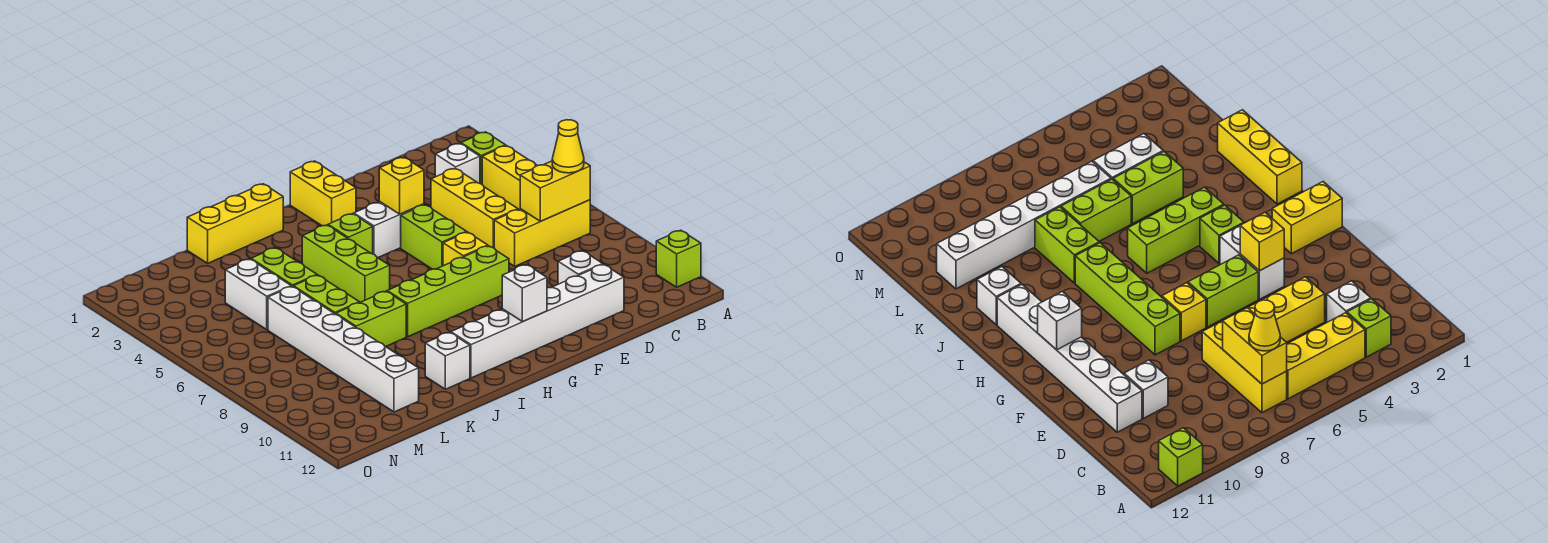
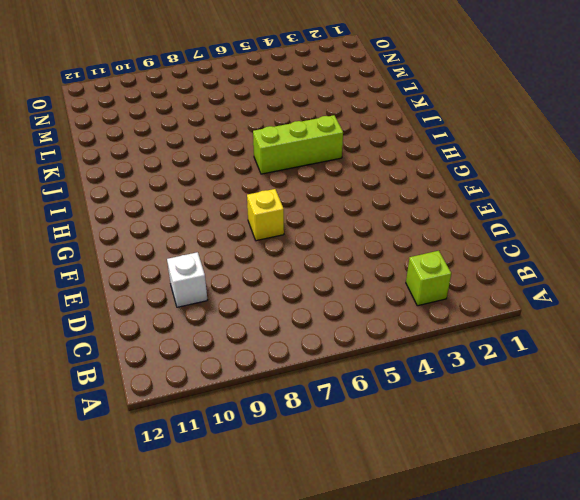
none -> lime 1x1 brick [656,230,701,287]
none -> yellow 1x3 brick [482,146,537,210]
none -> yellow 1x3 brick [494,200,590,266]

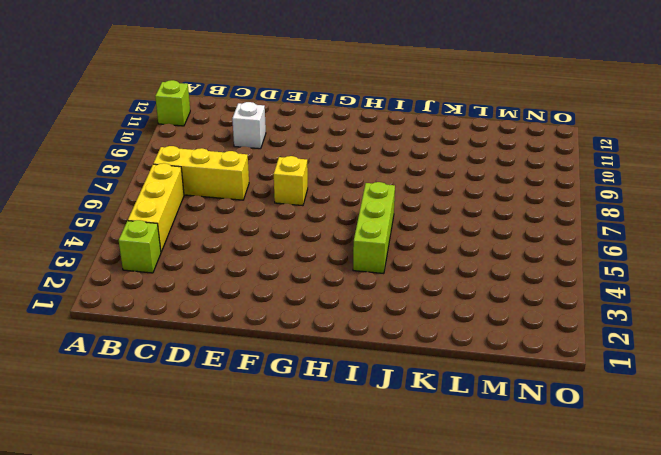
none -> white 1x1 brick [435,143,480,183]
none -> yellow 1x3 brick [431,168,518,248]
none -> white 1x6 brick [451,264,624,378]

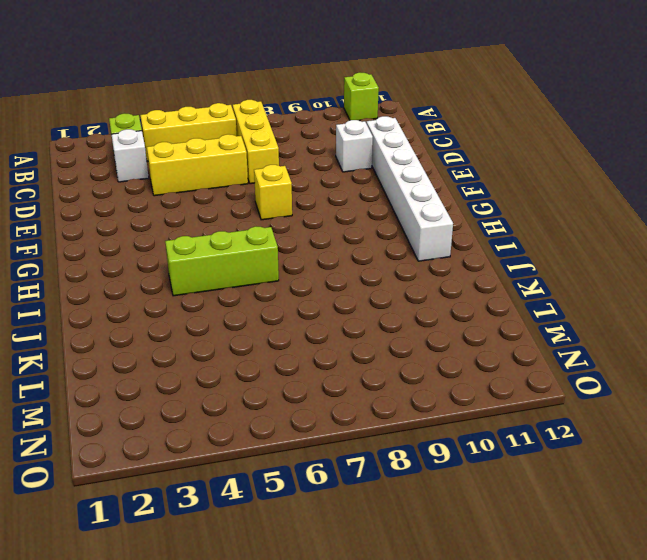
none -> white 1x2 brick [354,202,424,258]
none -> lime 1x2 brick [401,205,466,269]
none -> lime 1x4 brick [387,246,509,337]

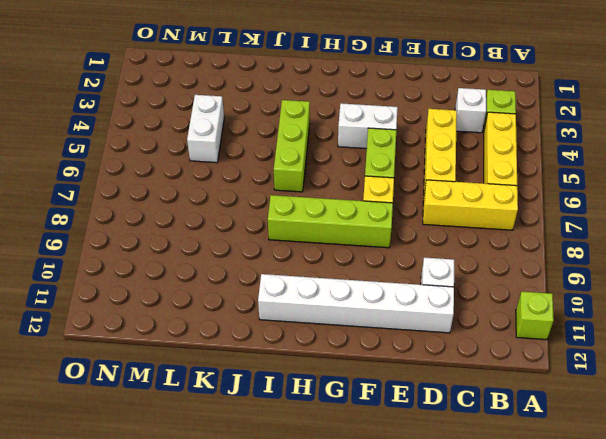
none -> yellow 1x2 brick [290,161,356,226]
none -> lime 1x1 brick [328,214,373,254]
none -> yellow 1x3 brick [187,184,283,263]

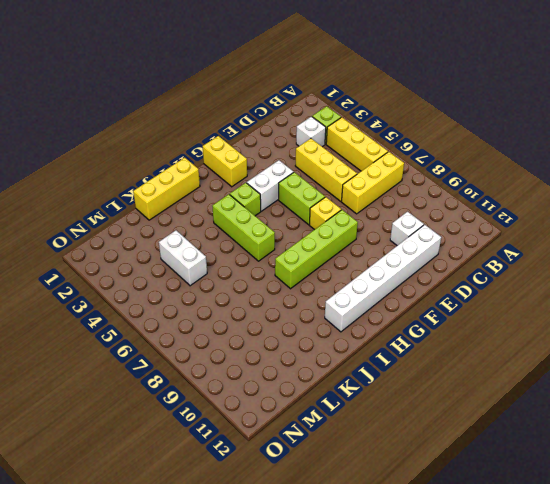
none -> lime 1x1 brick [656,230,701,287]
none -> lime 1x2 brick [336,291,406,347]
none -> white 1x1 brick [425,332,470,389]

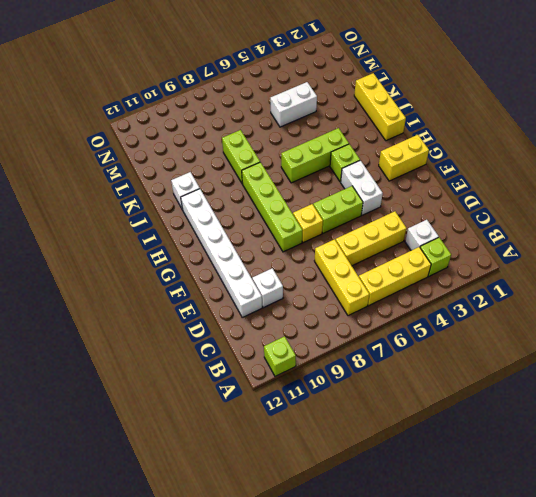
none -> lime 1x2 brick [251,248,317,287]
none -> lime 1x2 brick [294,275,359,314]
none -> white 1x6 brick [268,286,419,412]

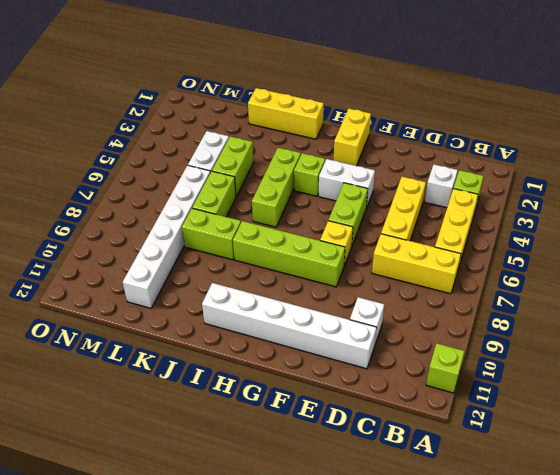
none -> white 1x1 brick [425,332,470,389]
none -> yellow 1x2 brick [520,161,590,221]
none -> yellow 1x1 brick [379,157,424,214]

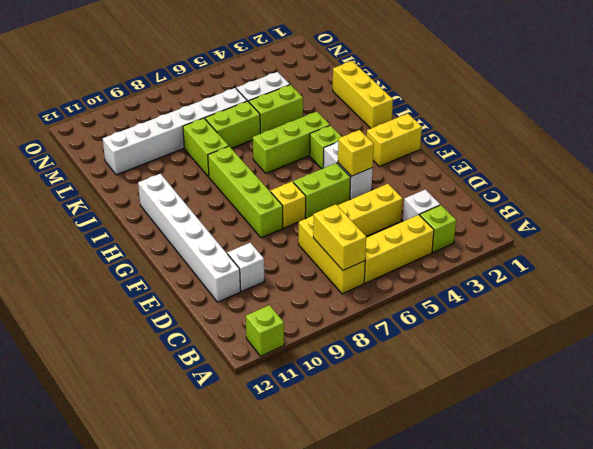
none -> white 1x1 brick [425,332,470,389]
none -> white 1x1 brick [502,265,547,322]
none -> yellow 1x1 cone [552,120,584,173]

